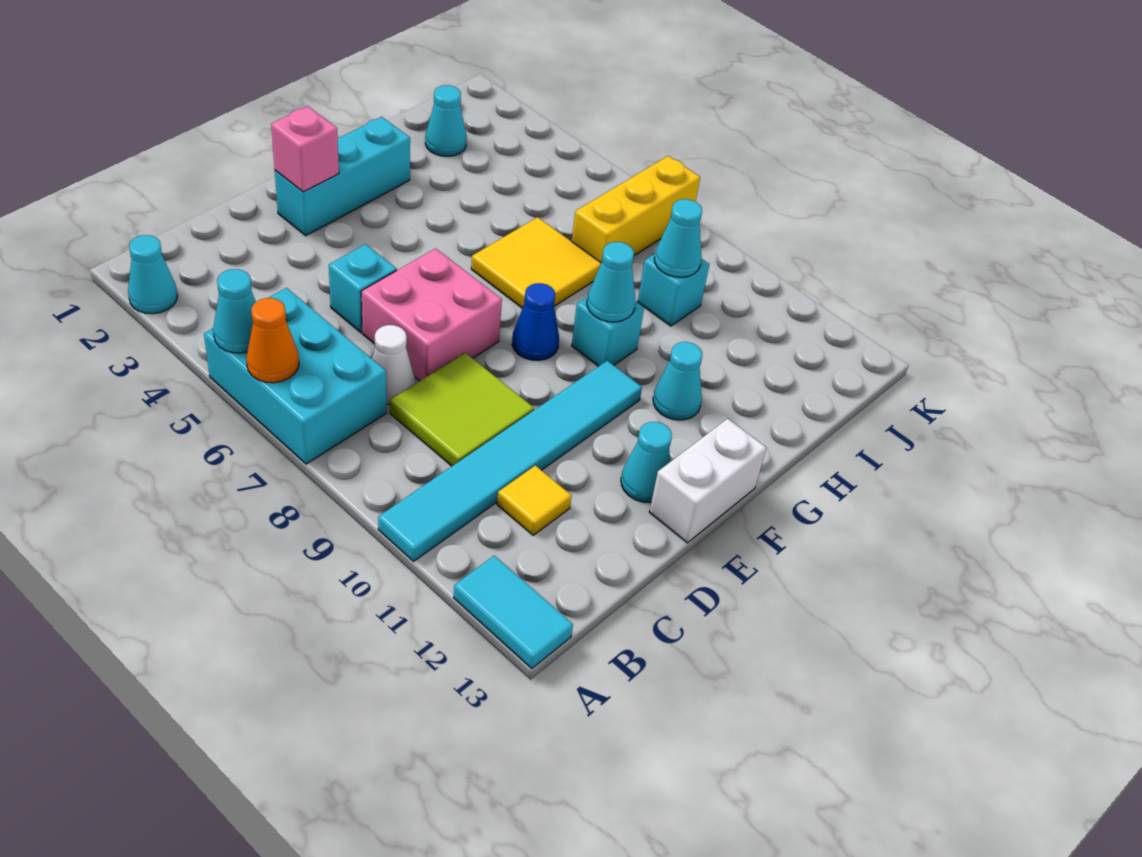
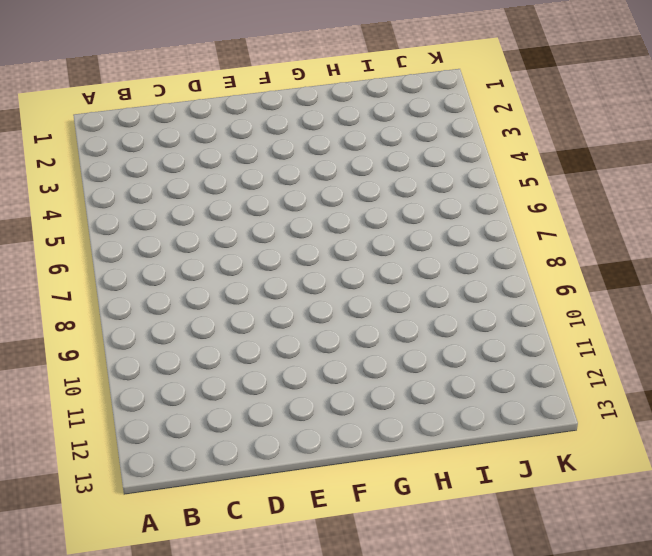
none -> cyan 1x1 cone [128,235,178,314]
none -> cyan 2x3 brick [204,288,386,464]
none -> cyan 1x6 tile [378,361,642,561]

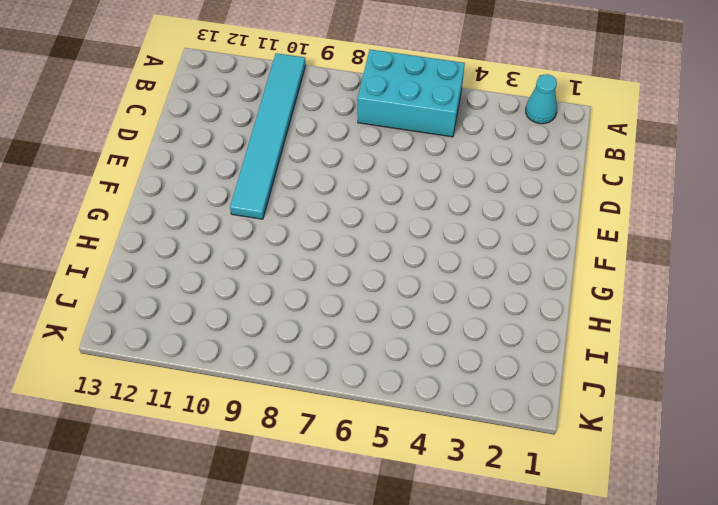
none -> cyan 1x2 tile [454,556,573,669]
none -> white 1x1 cone [372,325,415,404]
none -> lime 2x2 tile [390,353,534,466]

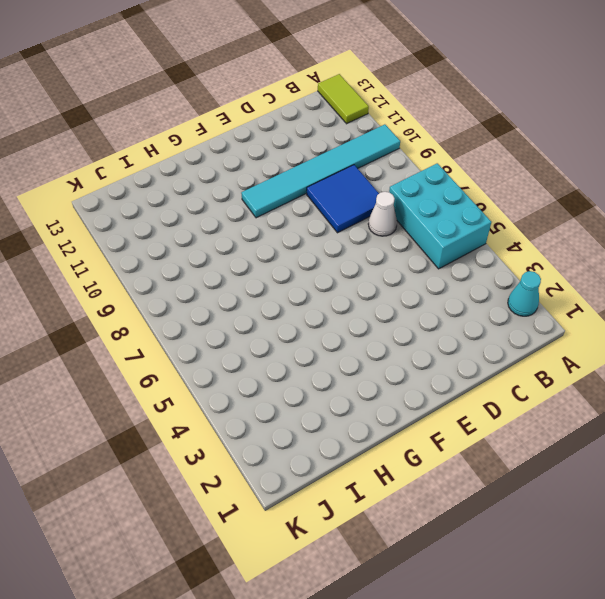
lime 1x2 tile [318,74,369,124] -> cyan 1x2 tile [454,556,573,669]
blue 2x2 tile [307,165,379,233] -> lime 2x2 tile [390,353,534,466]
none -> yellow 1x1 tile [497,466,572,535]
none -> cyan 1x1 brick [329,244,397,332]
none -> pink 2x2 brick [361,248,502,381]

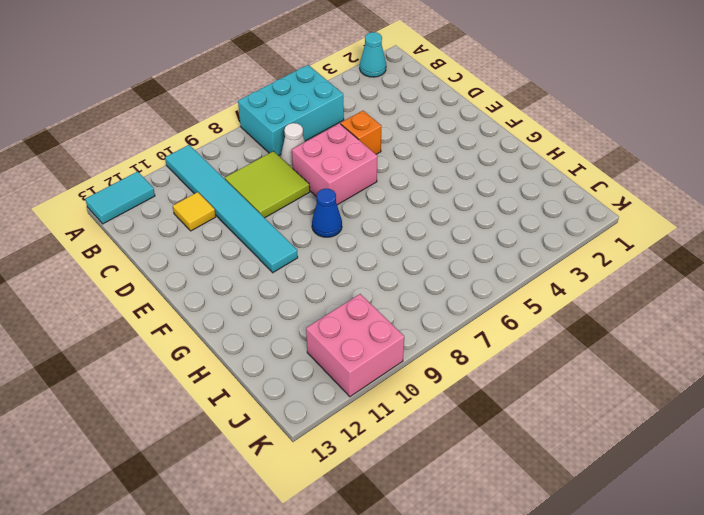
orange 1x1 brick [341,111,381,154] -> cyan 1x1 brick [329,244,397,332]
pink 2x2 brick [306,294,404,397] -> none
none -> cyan 1x3 brick [275,117,410,236]
none -> cyan 1x1 cone [621,422,672,502]
none -> white 1x2 brick [649,419,766,543]

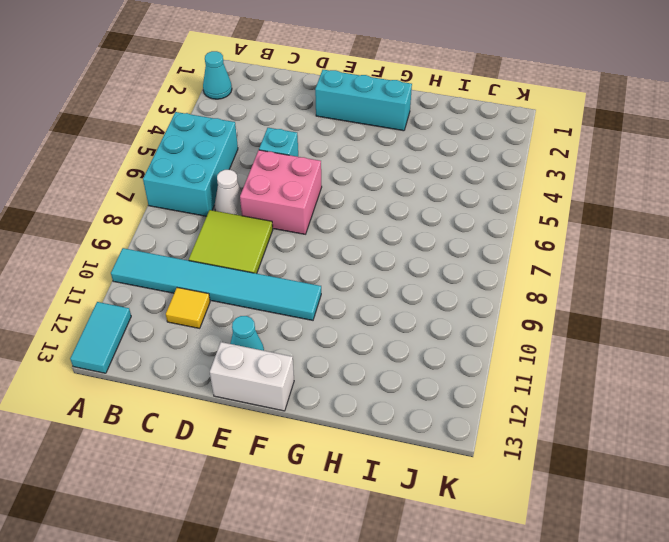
none -> blue 1x1 cone [512,283,559,361]
none -> yellow 2x2 tile [471,217,601,308]
none -> cyan 1x1 brick [572,297,644,366]

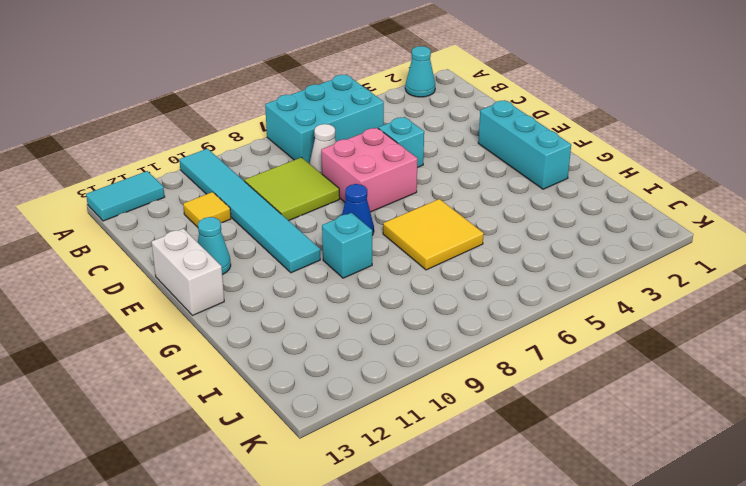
none -> cyan 1x1 cone [653,342,702,420]
none -> cyan 1x1 cone [425,85,467,156]
none -> yellow 1x3 brick [572,156,700,263]

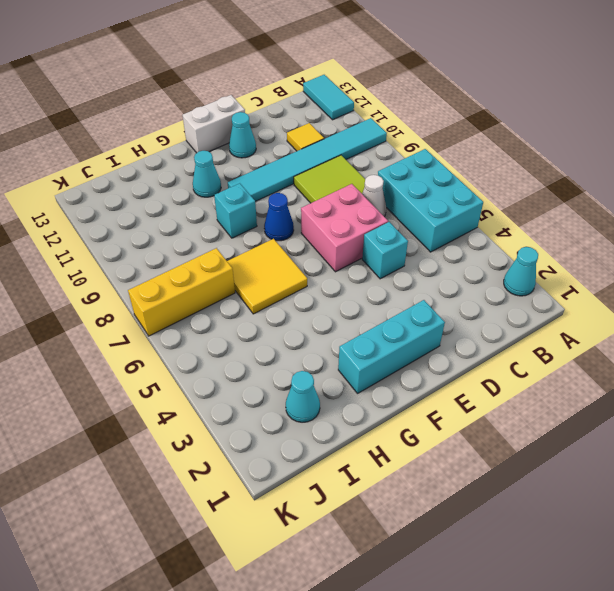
none -> cyan 1x1 brick [638,254,709,326]
none -> cyan 1x1 cone [213,269,256,353]
none -> orange 1x1 cone [246,298,299,383]

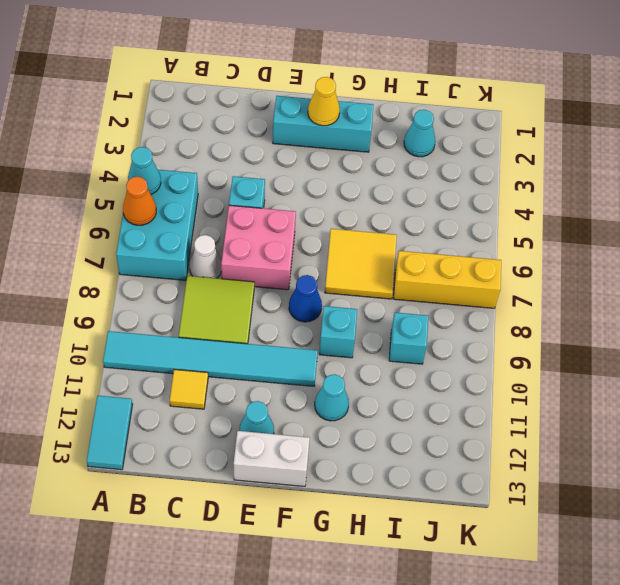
yellow 1x1 cone [308,77,340,126] -> none
none -> cyan 1x1 cone [128,235,178,314]
none -> pink 1x1 brick [271,106,339,192]
none -> cyan 1x1 cone [587,242,636,322]

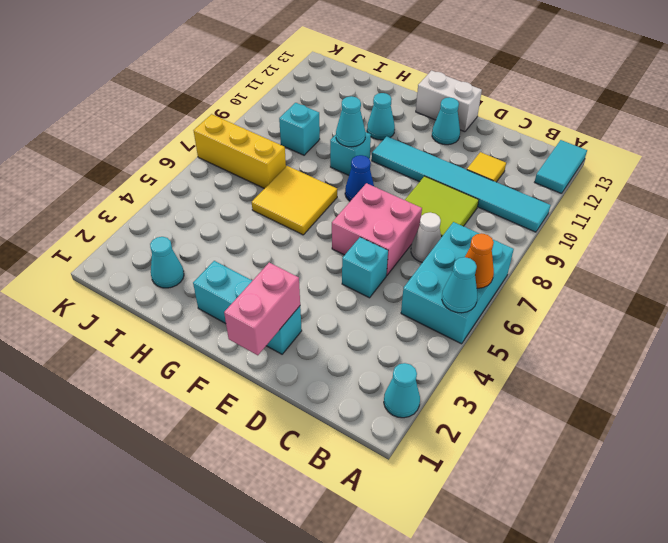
pink 1x2 brick [224,263,300,355] -> pink 1x1 brick [271,106,339,192]
none -> cyan 1x1 cone [654,199,702,277]

